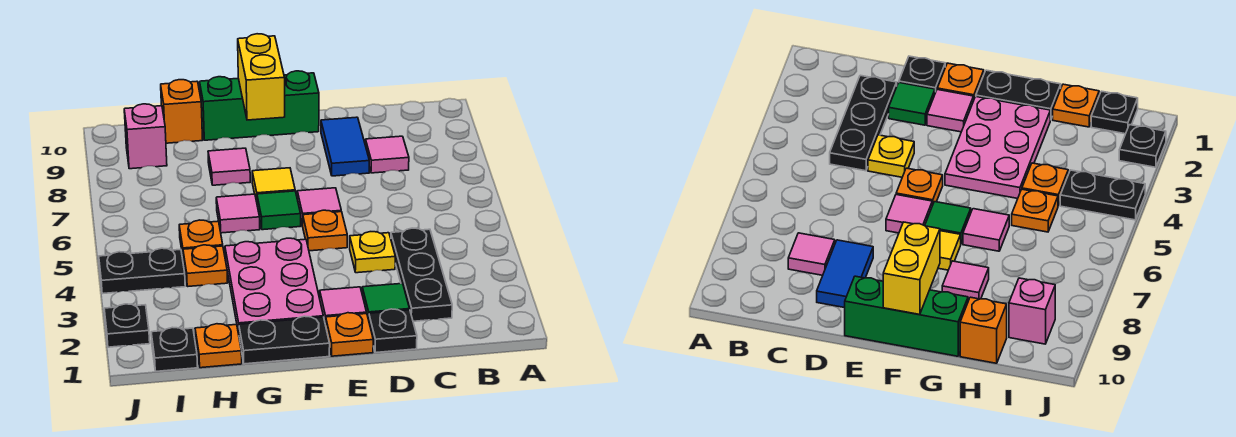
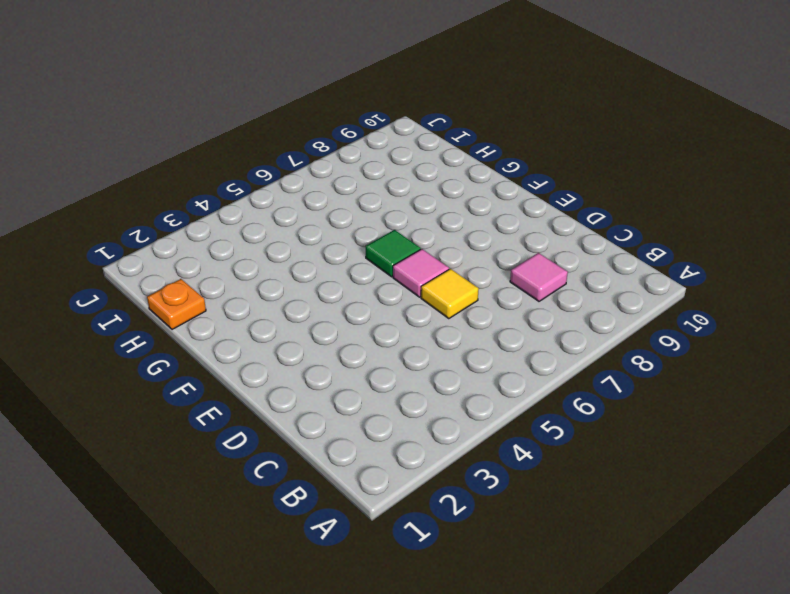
yellow 1x1 tile [421,269,479,319] -> yellow 1x1 tile moved to [252,168,295,202]
none -> black 1x3 plate [391,228,452,321]
none -> black 1x1 plate [369,309,417,353]
none -> green 1x1 tile [362,283,410,320]

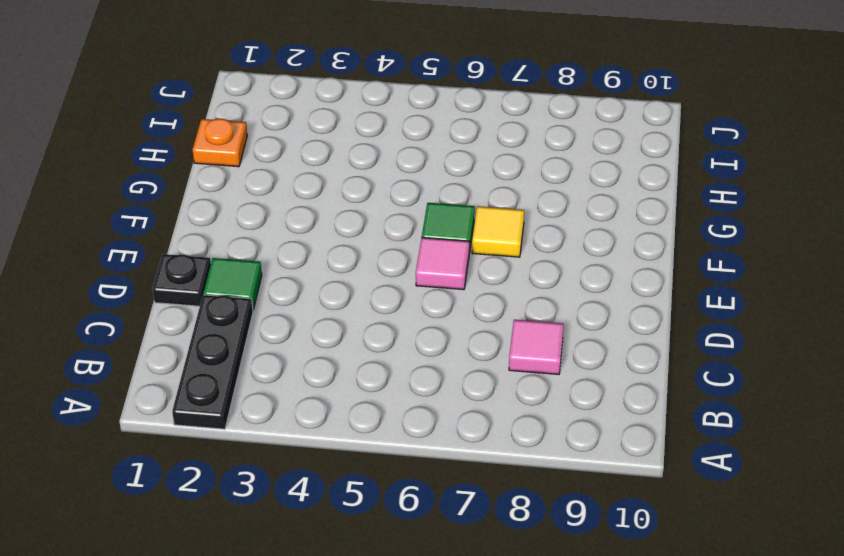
black 1x3 plate [172,295,253,429] -> black 1x3 plate turned to [391,228,452,321]
none -> yellow 1x1 plate [350,232,395,273]
none -> blue 1x2 tile [321,117,369,176]
none -> orange 1x1 plate [326,313,373,356]

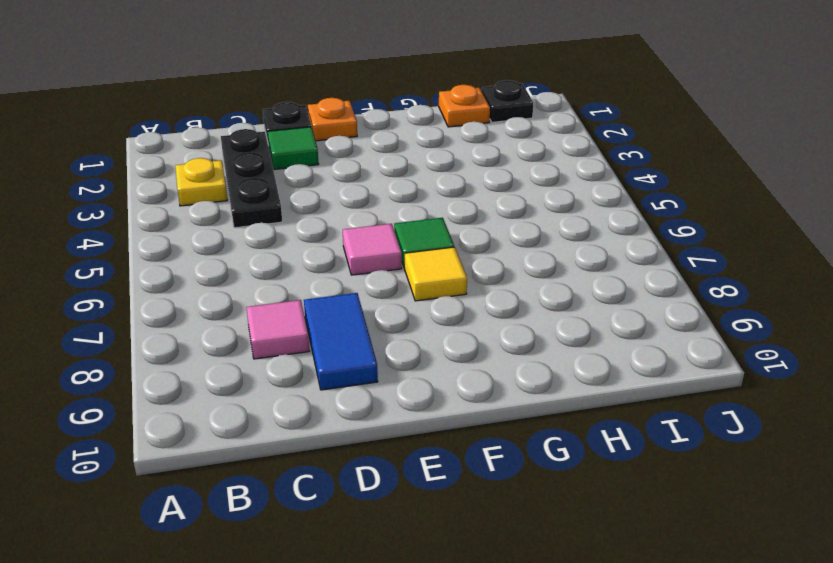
yellow 1x1 plate [175,158,227,206] -> yellow 1x1 plate moved to [350,232,395,273]
none -> pink 1x1 tile [320,287,367,325]
none -> orange 1x1 plate [303,210,347,251]
none -> green 1x3 brick [200,71,319,140]

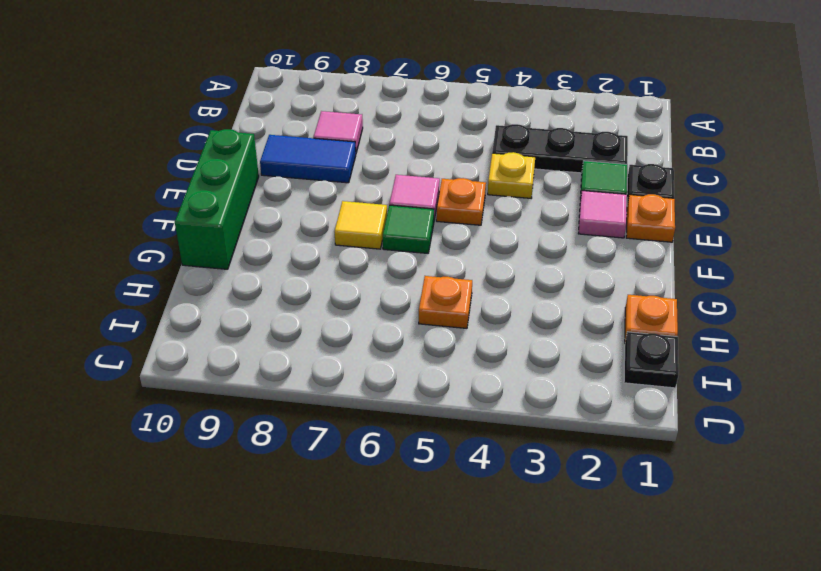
none -> black 1x2 plate [239,316,330,364]
none -> pink 2x3 plate [225,238,323,334]
none -> pink 1x1 tile [216,194,260,233]

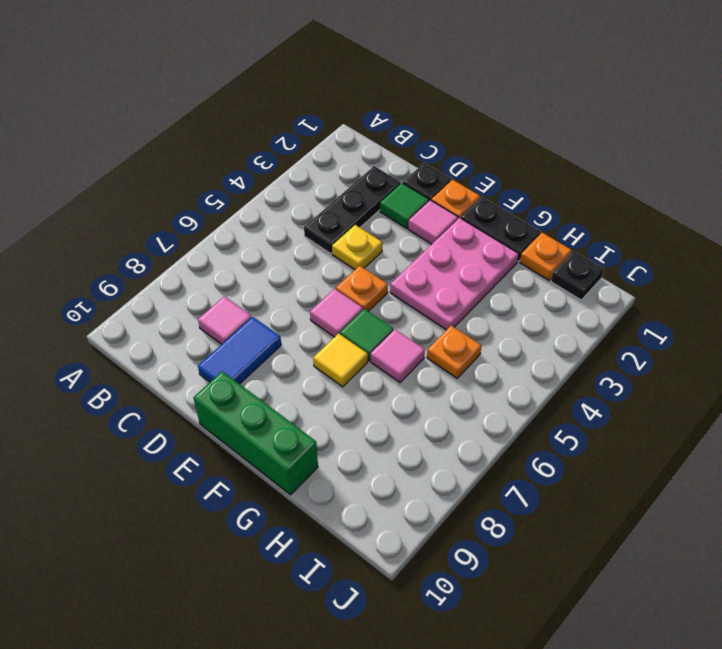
none -> pink 1x1 tile [208,148,250,185]
none -> orange 1x1 plate [183,245,228,286]
none -> orange 1x1 brick [161,80,203,143]

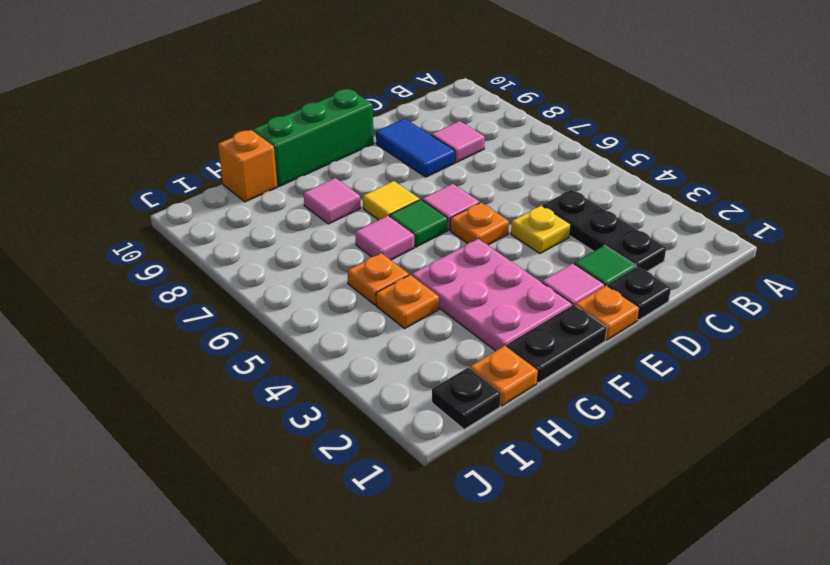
none -> black 1x2 plate [99,248,185,293]
none -> pink 1x1 brick [124,104,167,169]
none -> black 1x1 plate [104,304,150,347]

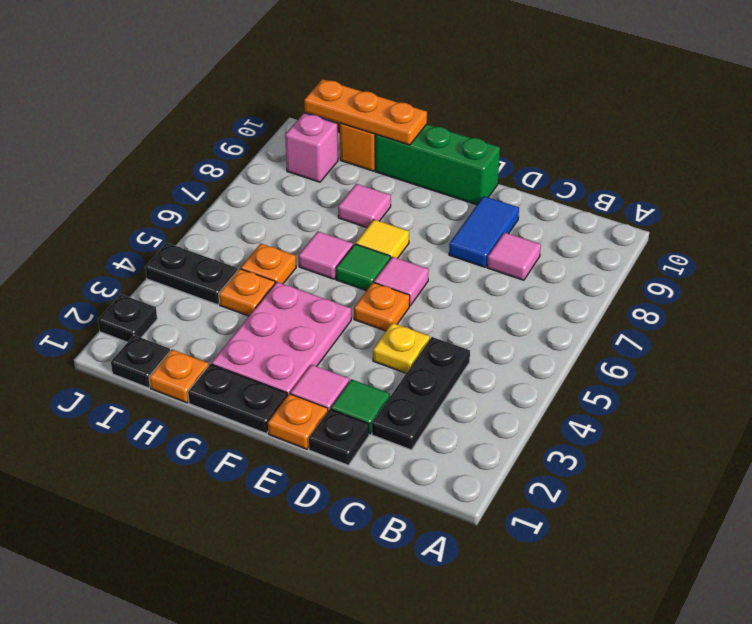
orange 1x3 plate [304,79,427,145] -> none
none -> yellow 1x2 brick [238,34,285,120]

